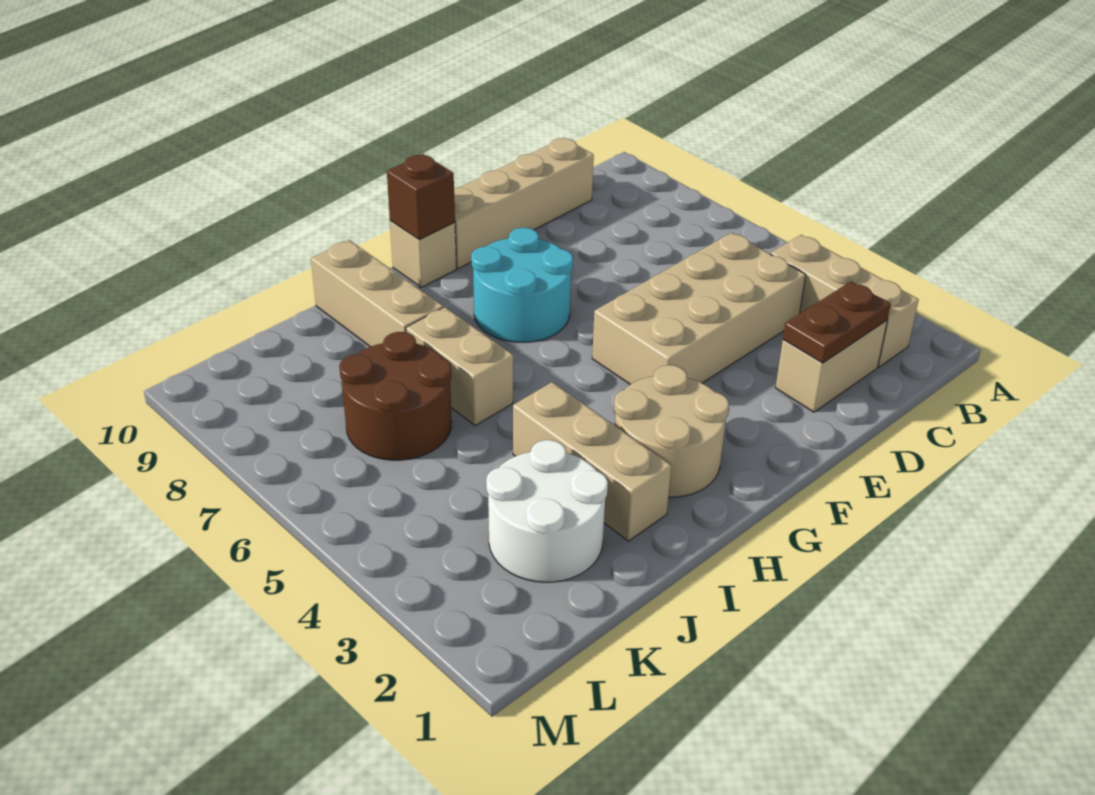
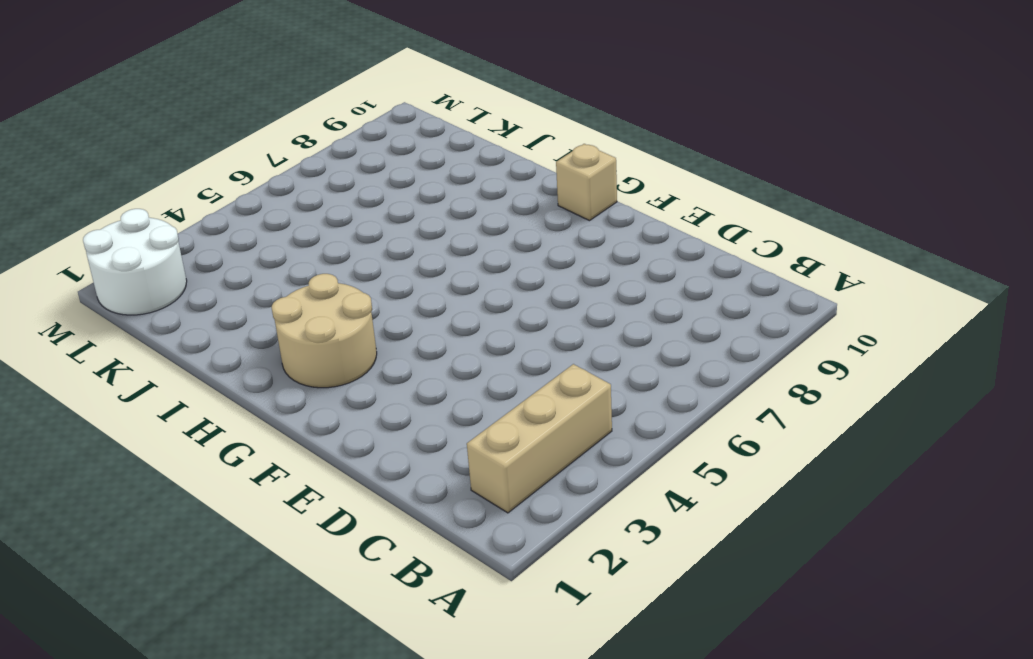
white 2x2 round brick [83,209,187,315] -> white 2x2 round brick moved to [486,440,608,582]
none -> tan 1x2 brick [775,320,887,412]
none -> tan 2x4 brick [592,233,806,385]
none -> tan 1x4 brick [454,138,594,268]

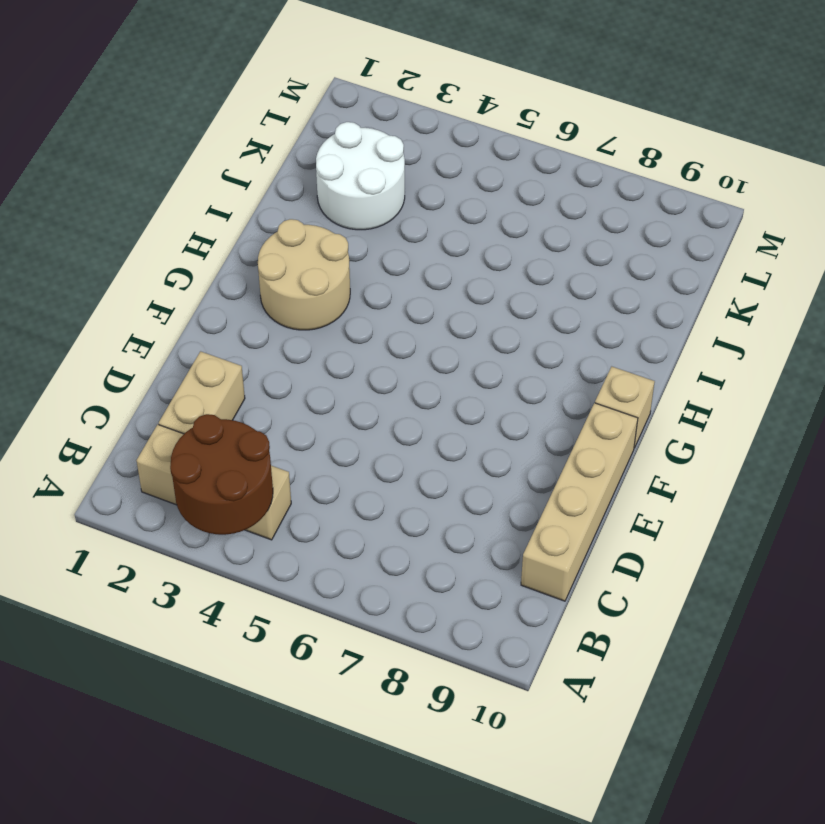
brown 2x2 round brick [170,414,273,535] -> brown 2x2 round brick moved to [339,332,452,460]
none -> tan 2x4 brick [592,233,806,385]
none -> cyan 2x2 round brick [471,228,573,342]
none -> tan 1x3 brick [513,382,671,541]

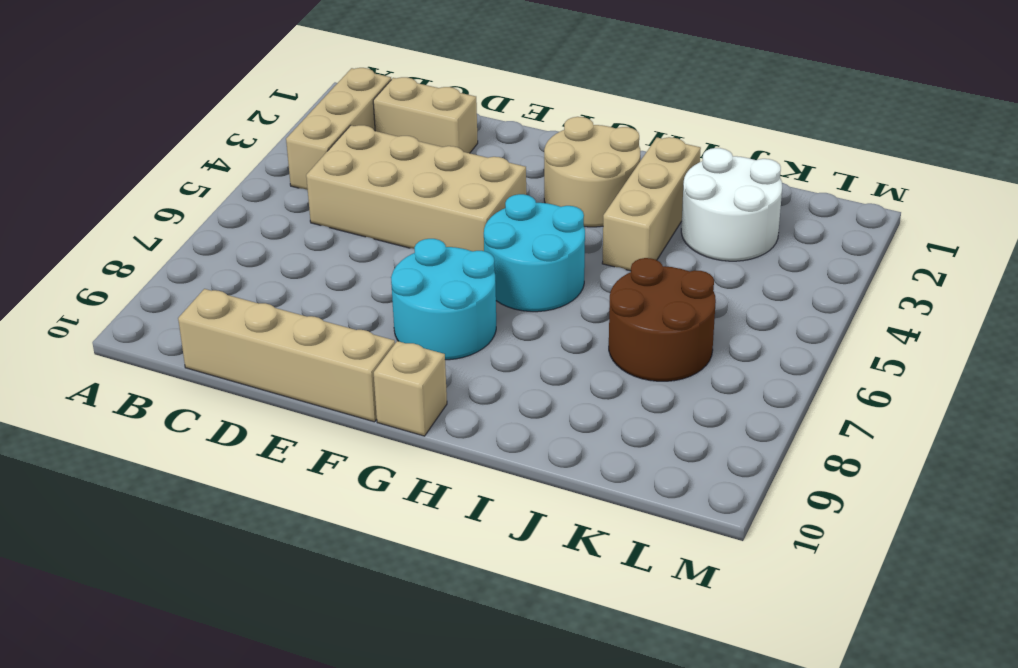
cyan 2x2 round brick [484,194,585,312] -> none
none -> tan 1x2 brick [406,307,513,426]
none -> tan 1x3 brick [311,240,443,347]
none -> brown 1x2 plate [783,282,891,363]

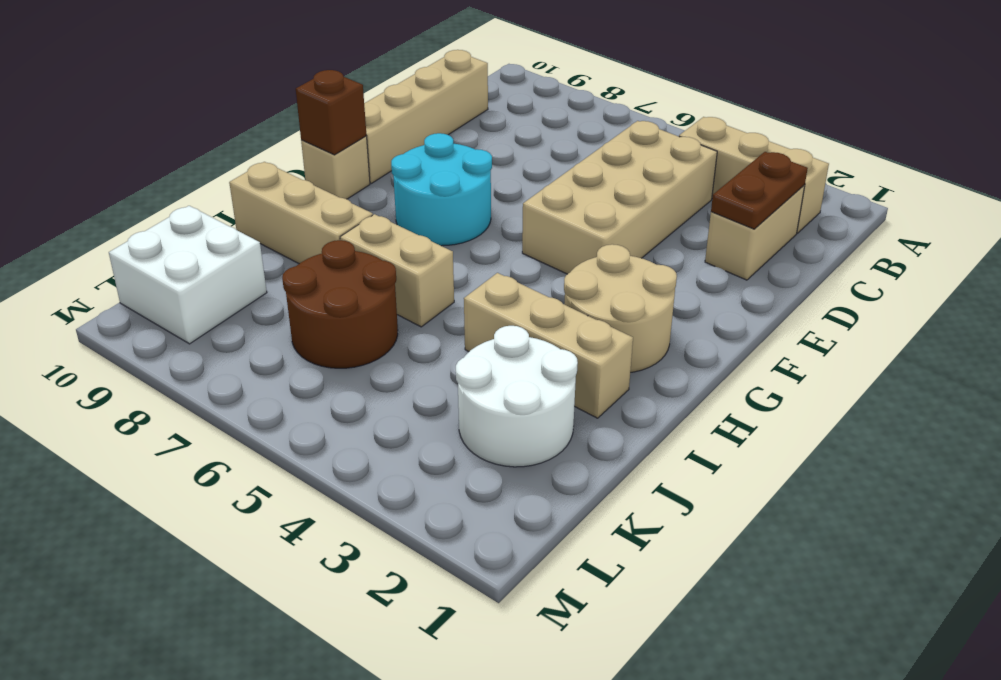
white 2x2 brick [109,206,267,344] -> none

